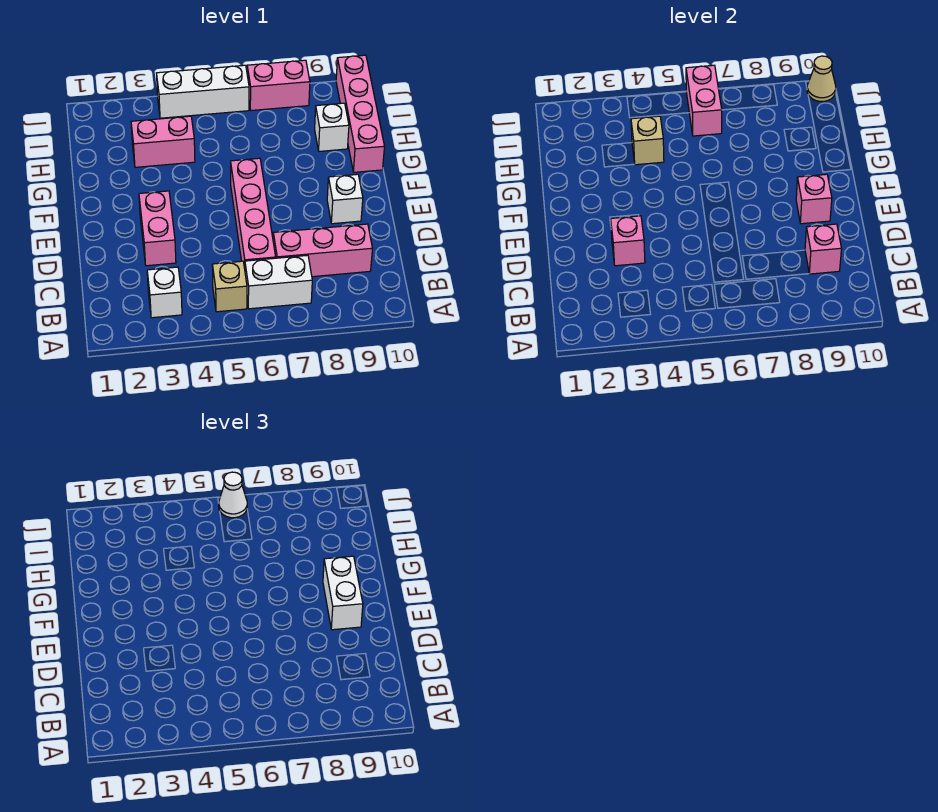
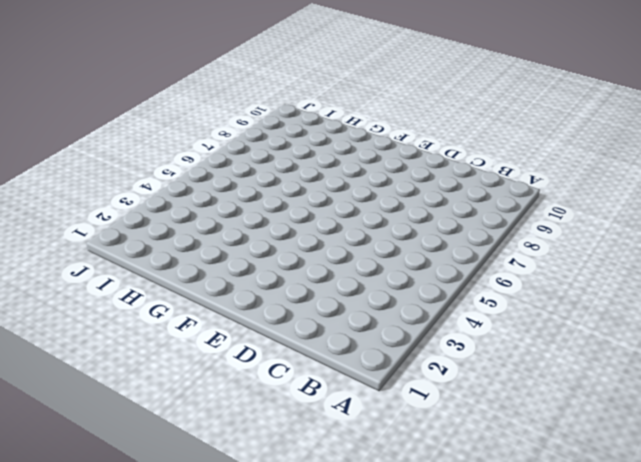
none -> white 1x1 brick [147,267,182,318]
none -> tan 1x1 brick [212,261,247,312]
none -> white 1x2 brick [245,255,312,309]

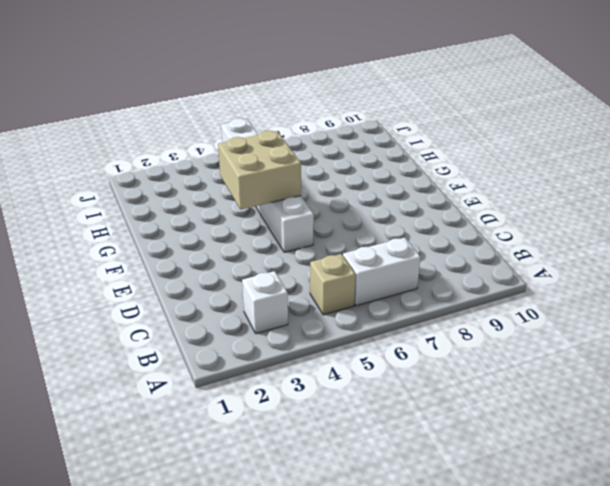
white 1x6 brick [221,118,314,252] -> white 1x3 brick [157,65,249,118]
tan 2x2 brick [218,131,301,210] -> none
none -> pink 1x4 brick [231,158,276,268]
none -> pink 1x3 brick [273,224,373,277]
none -> pink 1x2 brick [139,191,176,266]

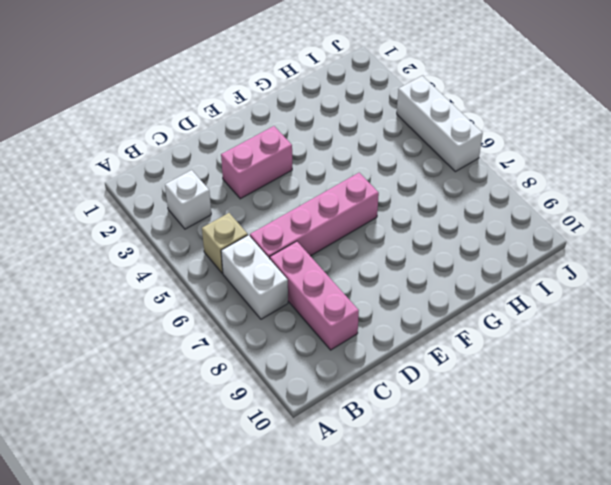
none -> white 1x1 brick [327,174,363,224]
none -> pink 1x4 brick [336,55,385,172]
none -> pink 1x2 brick [131,116,195,167]

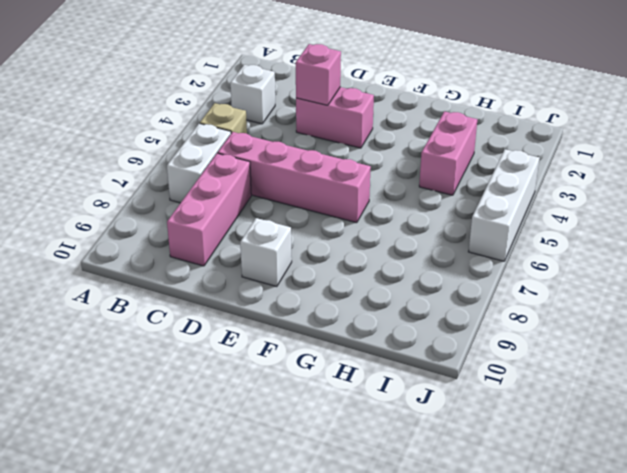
none -> pink 1x4 brick [336,55,385,172]
none -> white 1x1 brick [315,103,349,151]
none -> pink 1x2 brick [247,60,310,110]

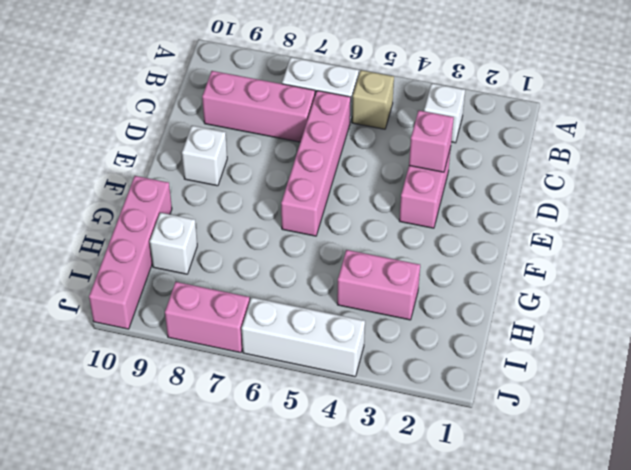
none -> pink 1x1 brick [805,224,842,274]
none -> pink 1x1 brick [796,174,832,224]
none -> tan 1x1 brick [631,116,664,165]

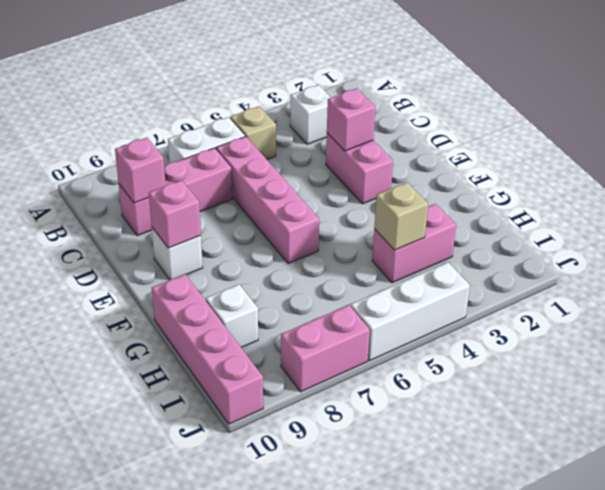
none -> pink 1x2 brick [686,65,722,136]
none -> tan 1x1 cone [807,56,836,102]
none -> white 1x2 brick [323,556,363,630]

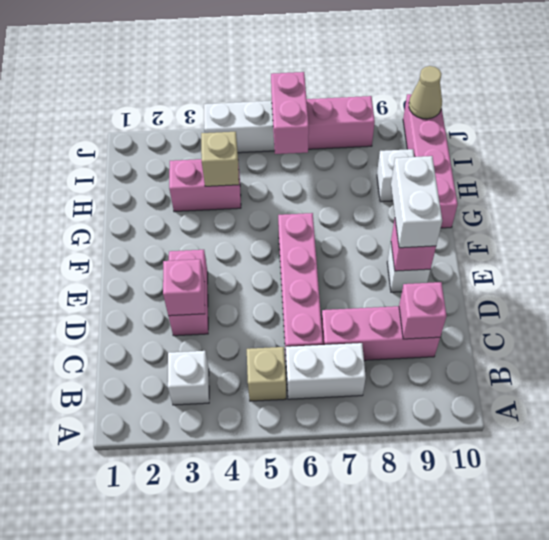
none -> white 1x1 cone [219,472,247,518]

